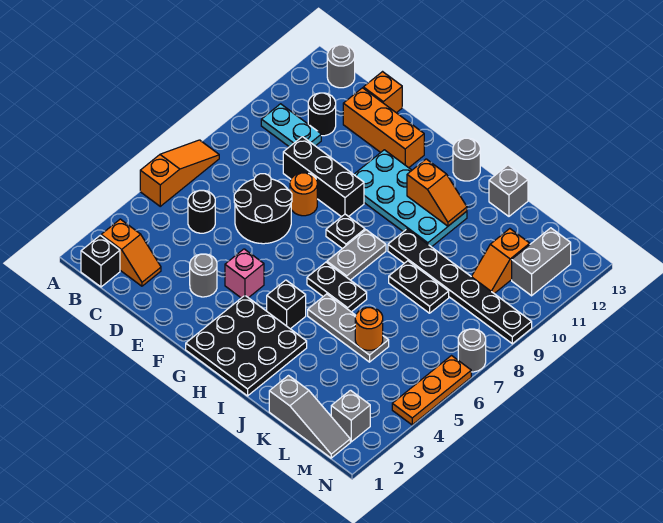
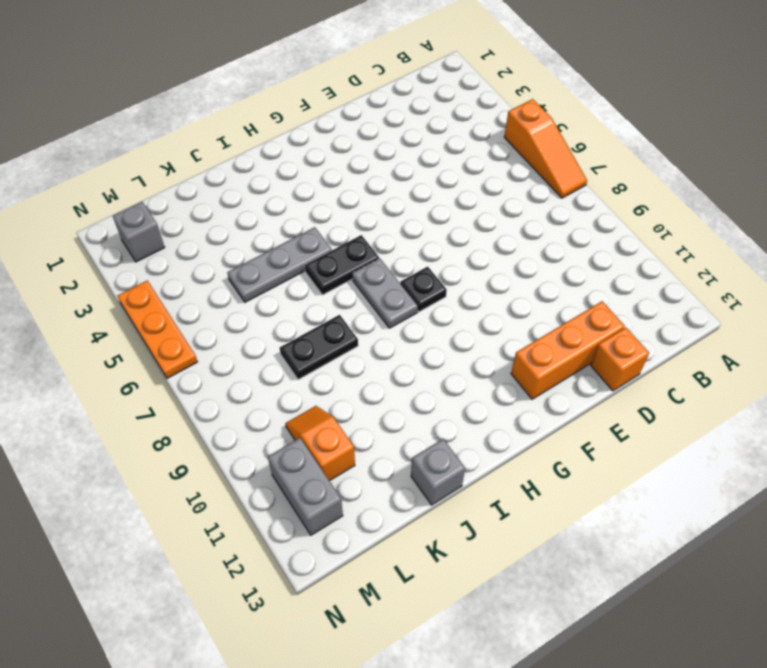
none -> black 1x1 brick [81,235,120,287]
none -> orange 1x2 slope [101,219,161,286]
none -> cyan 1x2 plate [261,104,321,147]
none -> grey 1x1 round brick [327,45,355,88]

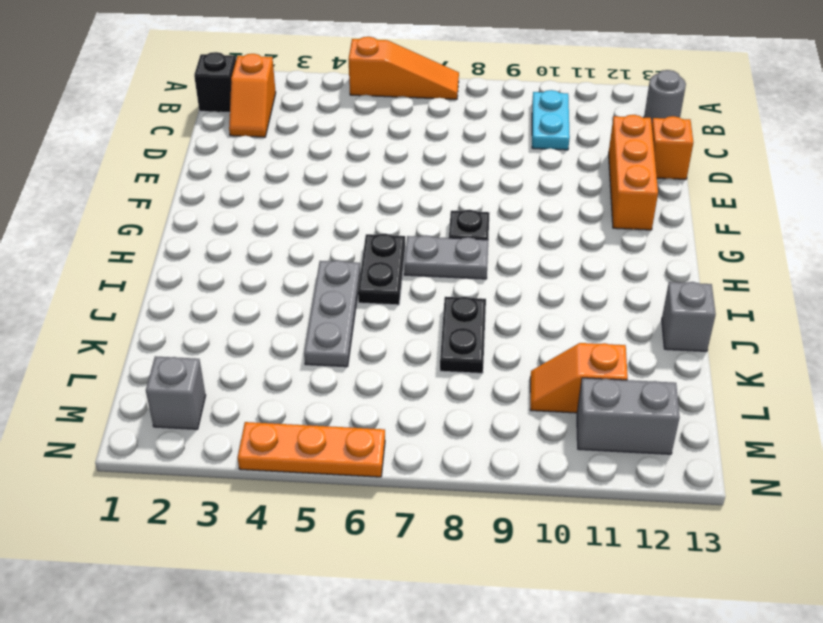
none -> black 1x1 round brick [188,190,215,233]
none -> black 1x1 round brick [308,93,336,136]
none -> black 2x2 round brick [234,174,292,244]
none -> black 1x3 brick [283,137,364,217]

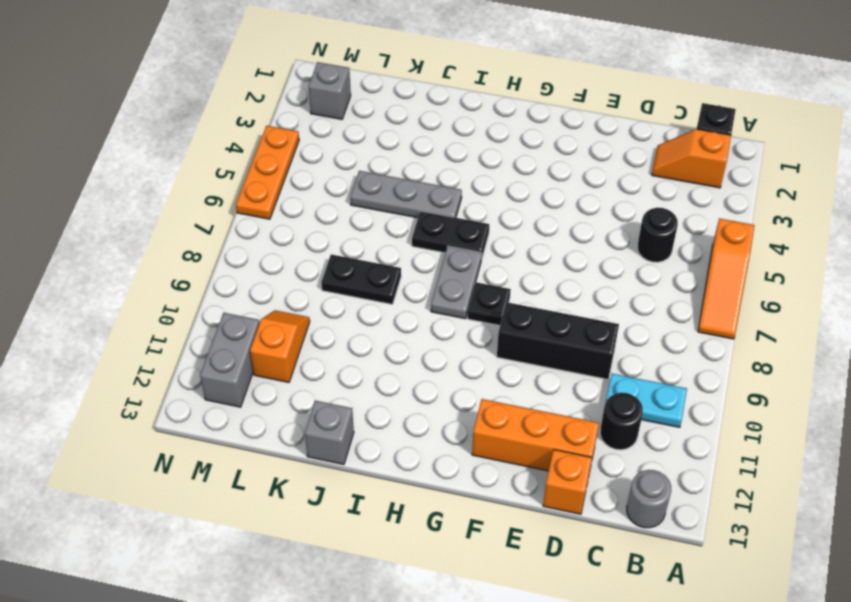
none -> black 2x2 round brick [234,174,292,244]
none -> grey 1x1 round brick [190,254,217,297]
none -> orange 1x1 round brick [290,173,317,216]
none -> pink 1x1 brick [225,249,264,298]

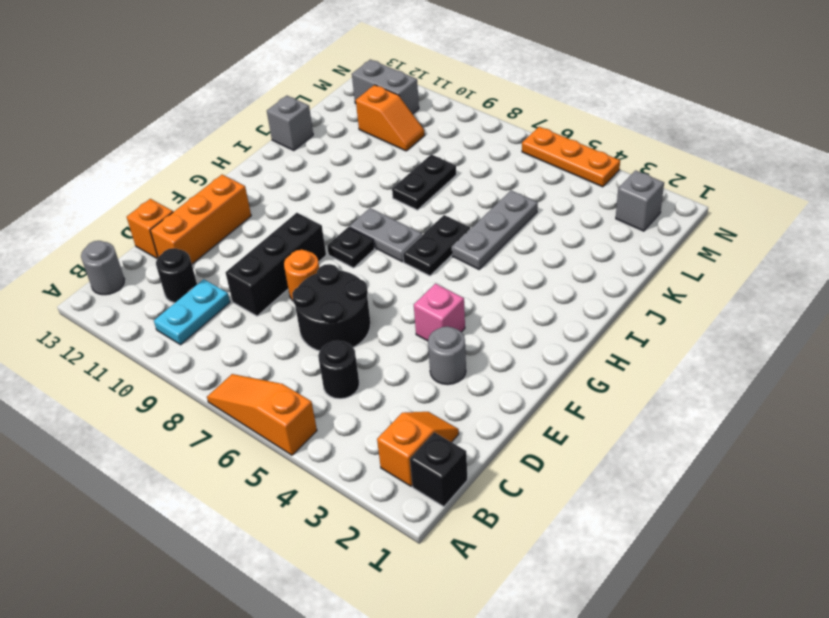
none -> cyan 2x4 plate [354,150,467,247]
none -> black 3x3 plate [186,296,307,396]
none -> black 1x1 brick [267,280,306,329]
none -> grey 1x1 round brick [453,138,480,181]

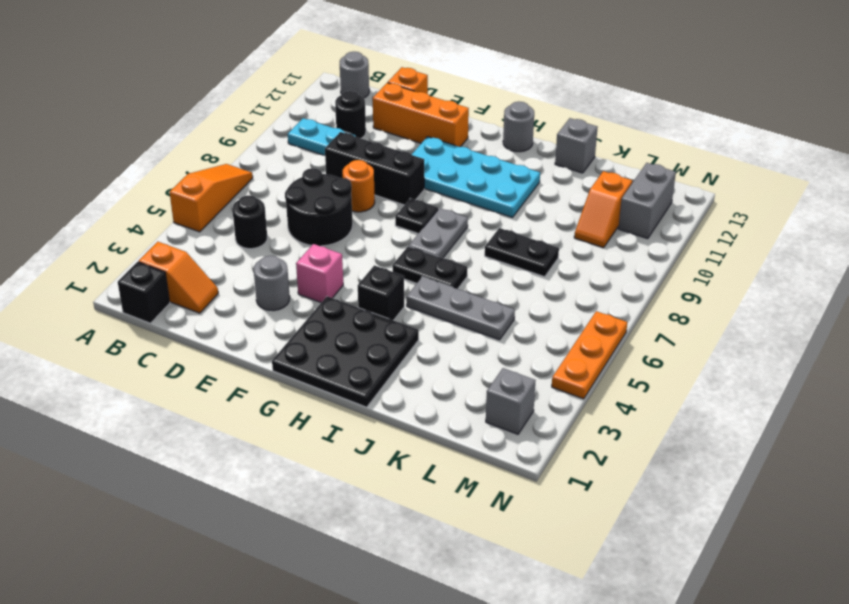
none -> black 1x6 plate [388,229,532,344]
none -> grey 1x3 slope [269,376,350,458]
none -> grey 1x1 round brick [458,329,486,372]
none -> orange 1x2 slope [407,159,467,226]

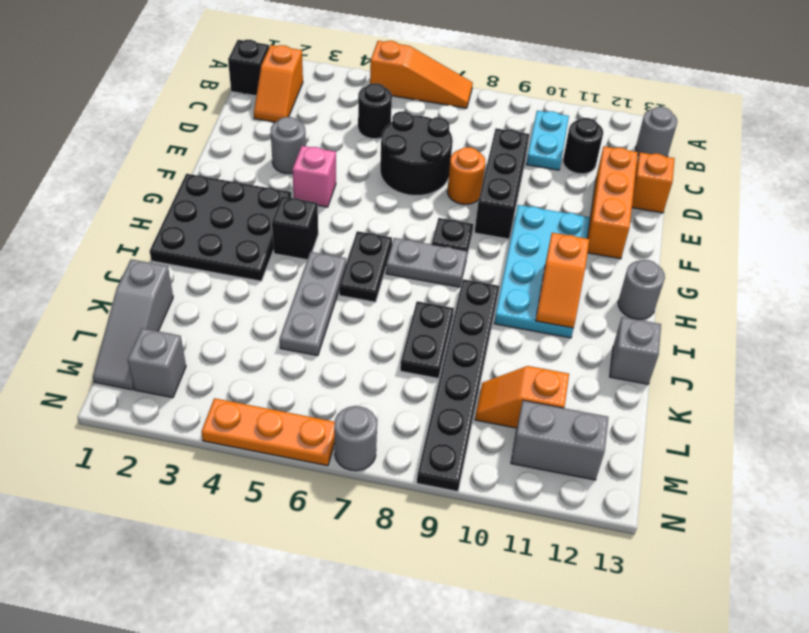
none -> orange 1x1 round brick [355,308,383,350]

